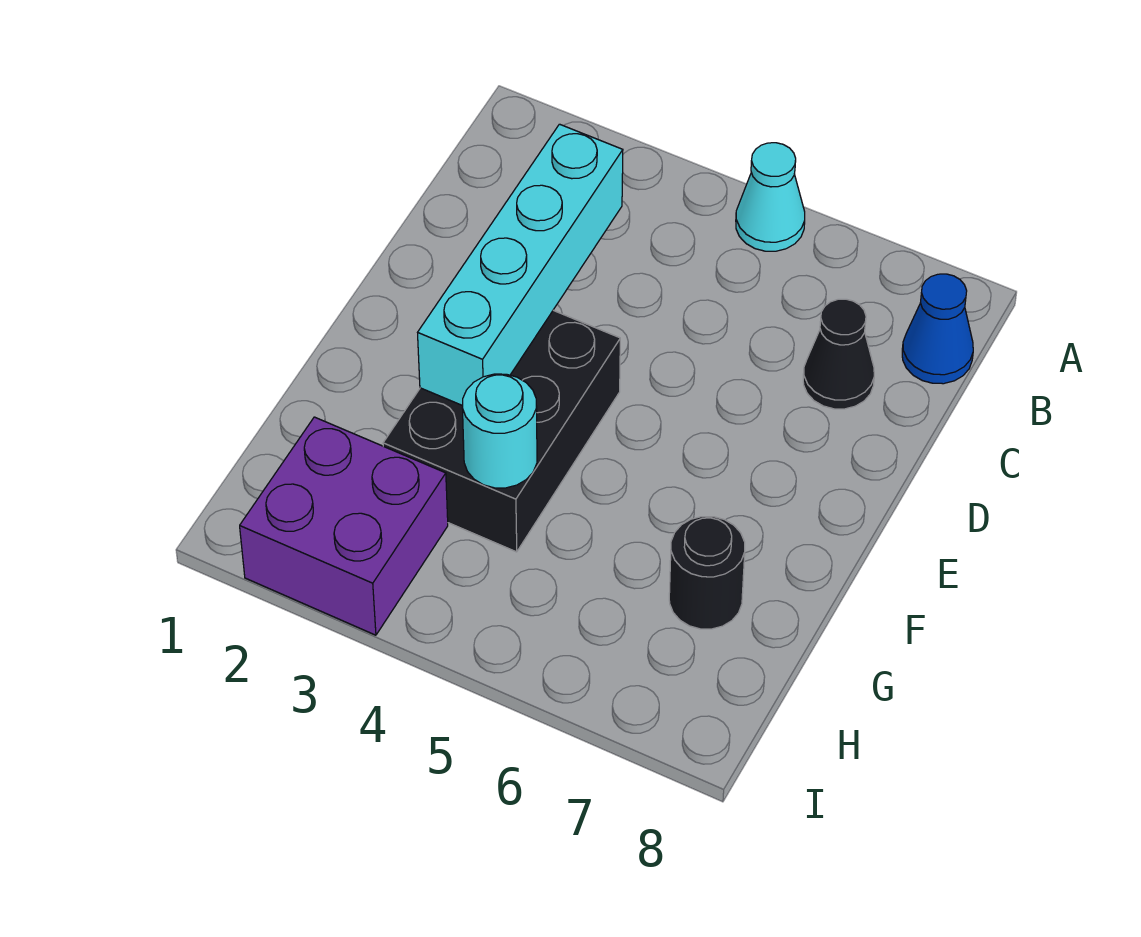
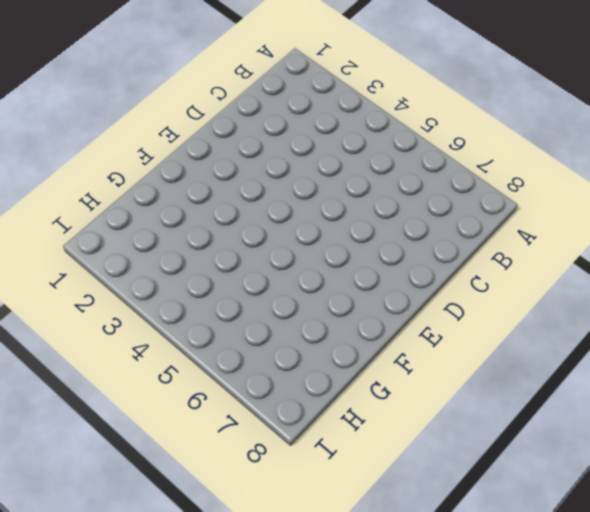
none -> cyan 1x1 cone [736,143,805,251]
none -> blue 1x1 cone [902,274,973,384]

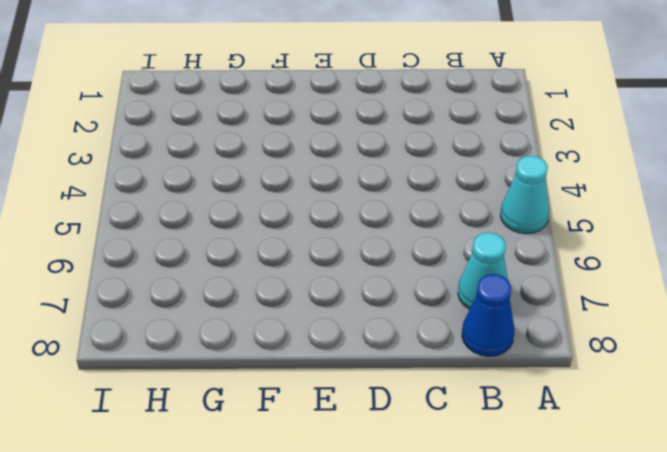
cyan 1x1 cone [458,232,508,309] -> none
none -> black 1x1 cone [803,299,874,409]
none -> black 2x3 brick [383,310,620,552]

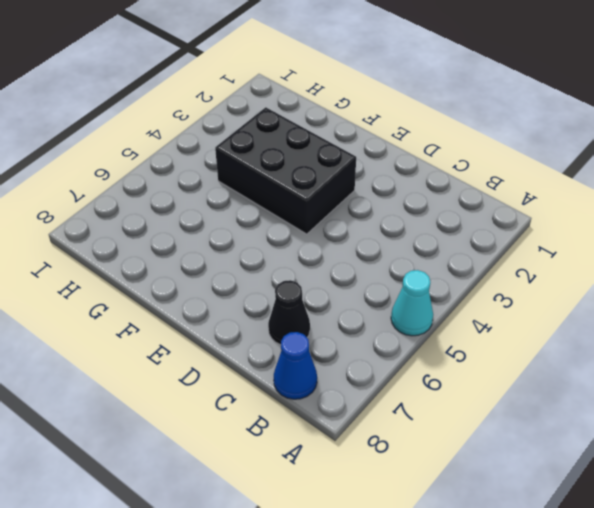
none -> black 1x1 round brick [669,517,745,629]
none -> purple 2x2 brick [240,417,448,635]

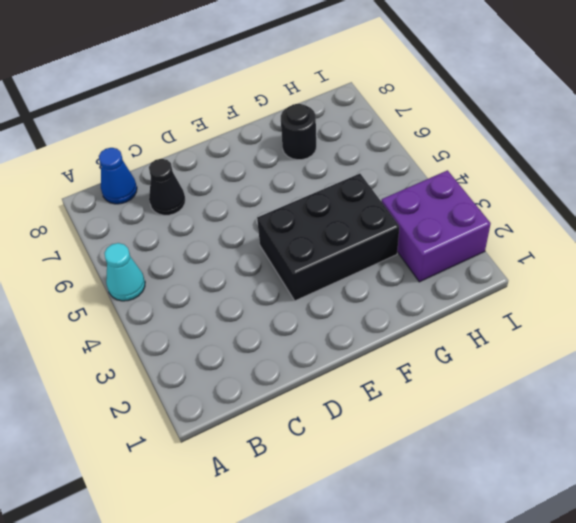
none -> cyan 1x4 brick [418,124,623,406]
none -> cyan 1x1 round brick [462,374,537,488]

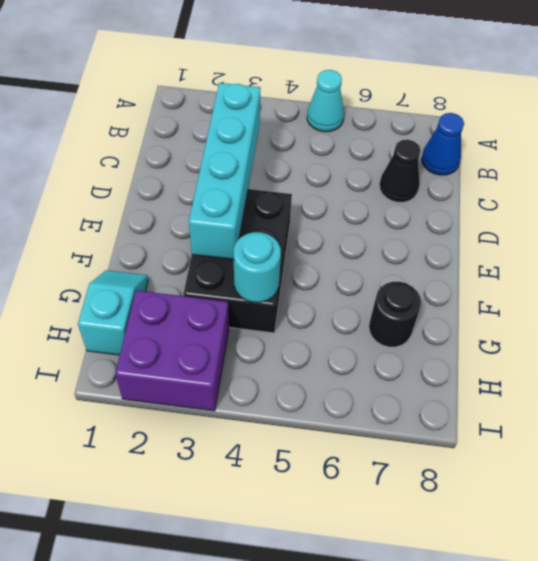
cyan 1x2 slope [78,270,148,355] -> none

